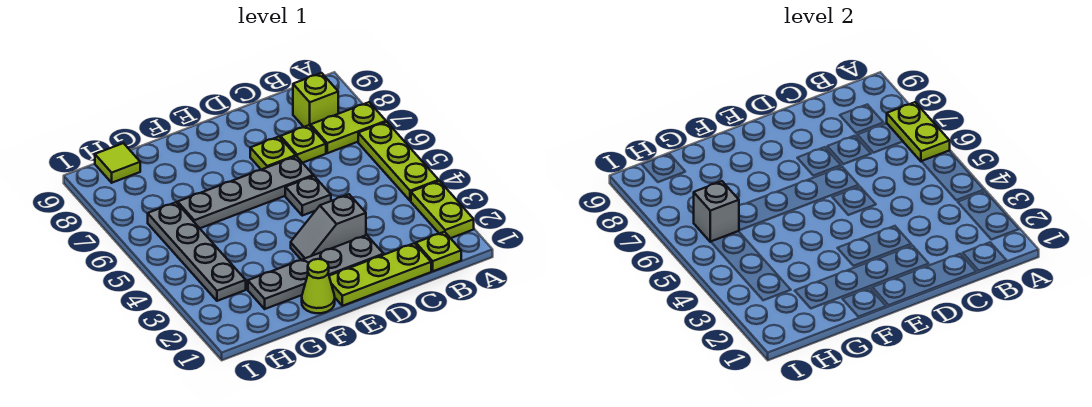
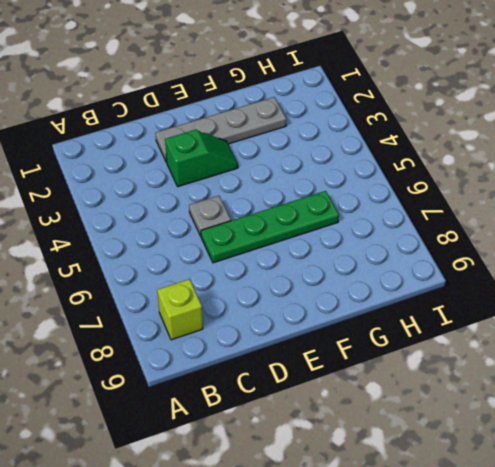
green 1x2 slope [165,130,238,187] -> grey 1x2 slope [291,194,366,260]
green 1x4 plate [201,191,339,263] -> grey 1x4 plate [178,156,313,228]
none -> lime 1x2 plate [411,181,474,238]
none -> lime 1x3 plate [358,122,439,201]
none -> lime 1x2 plate [311,102,386,153]

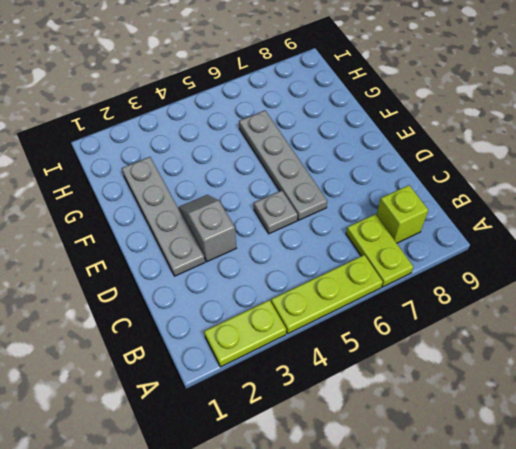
none -> lime 1x1 plate [416,232,461,271]
none -> lime 1x3 plate [329,243,431,306]
none -> lime 1x1 plate [280,125,326,163]

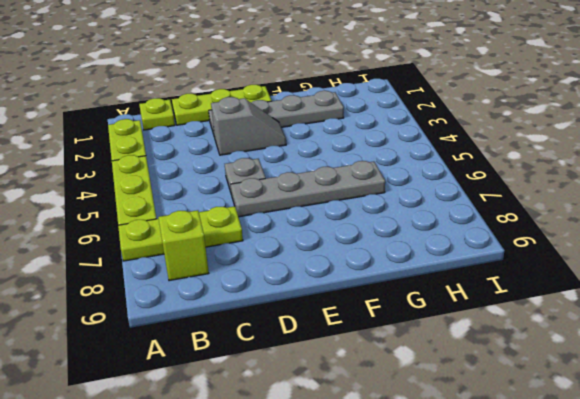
none -> lime 1x1 plate [250,137,296,170]
none -> lime 1x1 cone [302,259,335,313]
none -> grey 1x4 plate [148,202,246,301]

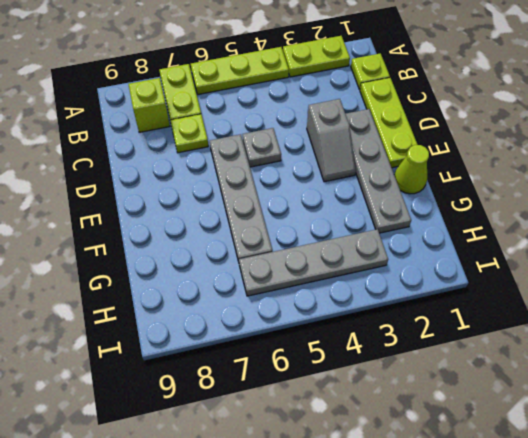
none -> lime 1x1 plate [250,137,296,170]
none -> lime 1x1 tile [95,143,140,183]
none -> lime 1x2 plate [887,102,950,161]

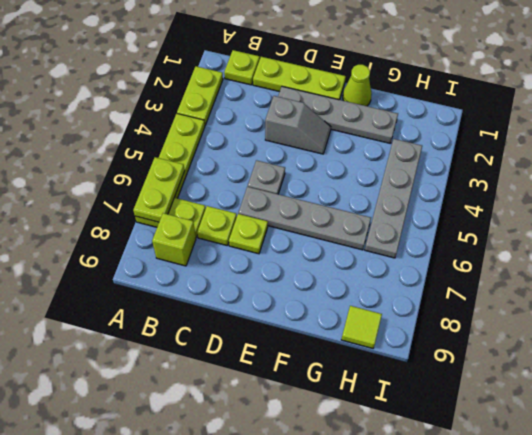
none -> grey 1x1 brick [694,181,739,242]

